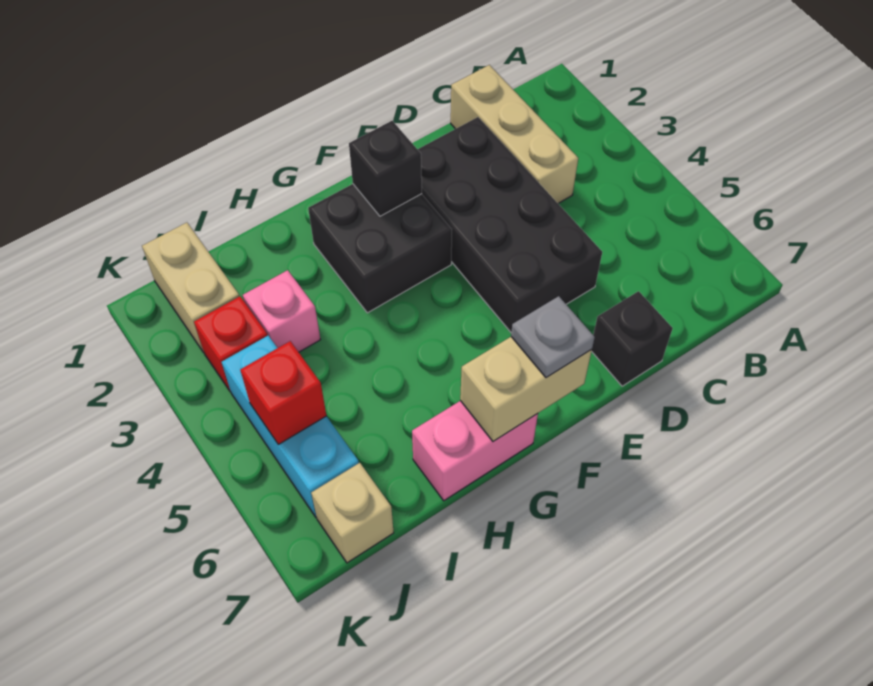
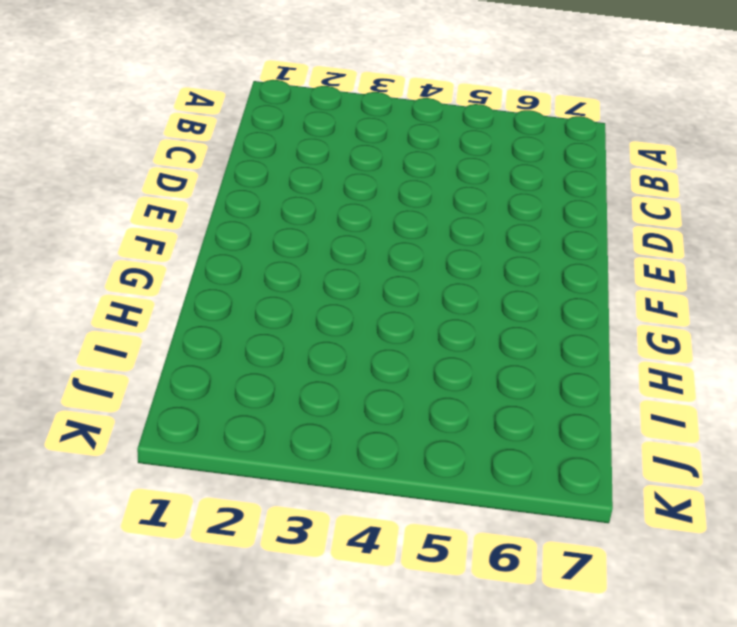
none -> tan 1x3 brick [451,65,578,203]
none -> black 2x4 brick [418,117,602,332]
none -> black 1x1 brick [592,291,673,386]

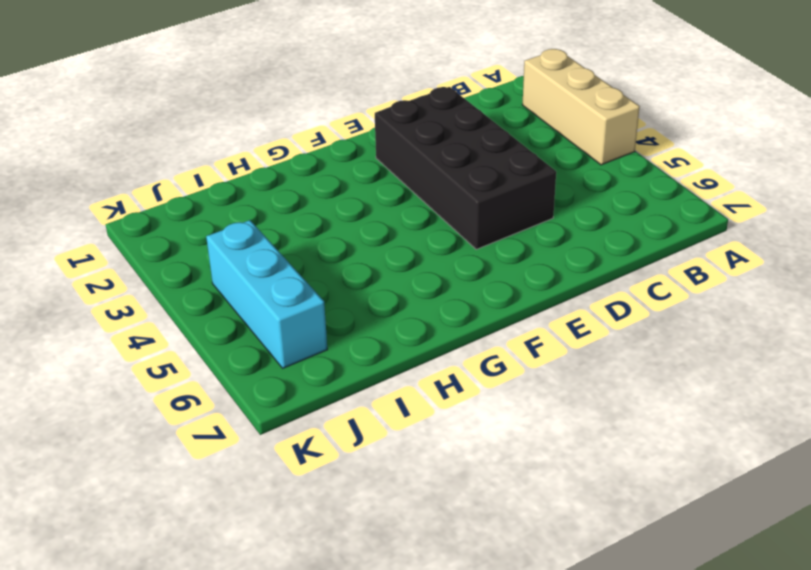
tan 1x3 brick [522,49,640,165] -> tan 1x3 brick moved to [451,65,578,203]
none -> black 1x1 brick [592,291,673,386]
none -> black 2x2 brick [308,184,452,313]
none -> pink 1x2 brick [412,401,538,501]

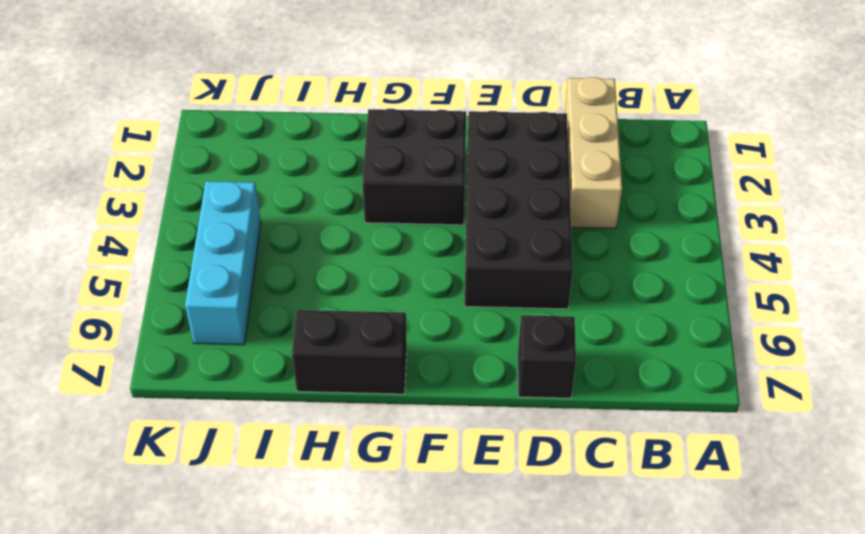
black 1x2 brick [292,310,407,394] -> pink 1x2 brick [412,401,538,501]
none -> pink 1x1 brick [243,270,321,352]
none -> tan 1x2 brick [142,223,239,353]
none -> red 1x1 brick [194,296,268,392]

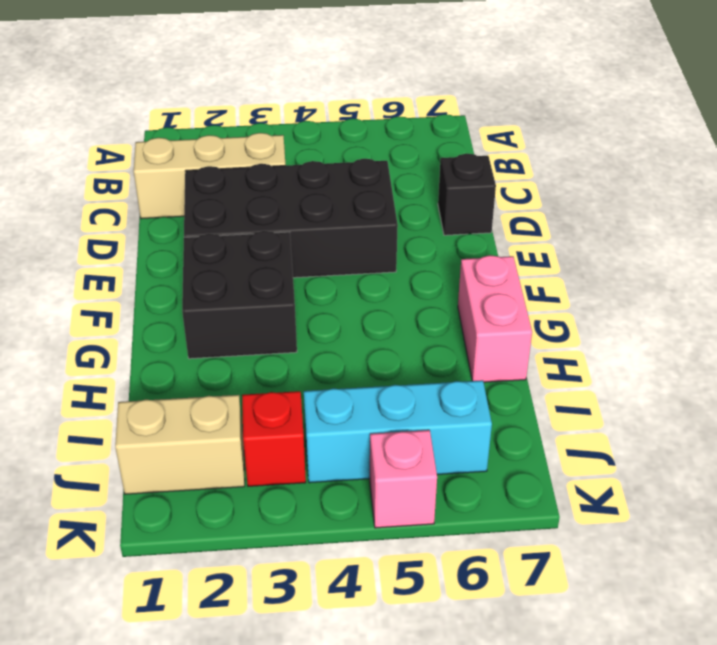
pink 1x1 brick [370,430,437,528] -> pink 1x1 brick moved to [243,270,321,352]
none -> tan 1x1 brick [311,463,394,563]
none -> black 1x1 brick [349,121,422,216]
none -> tan 1x2 brick [460,337,592,441]

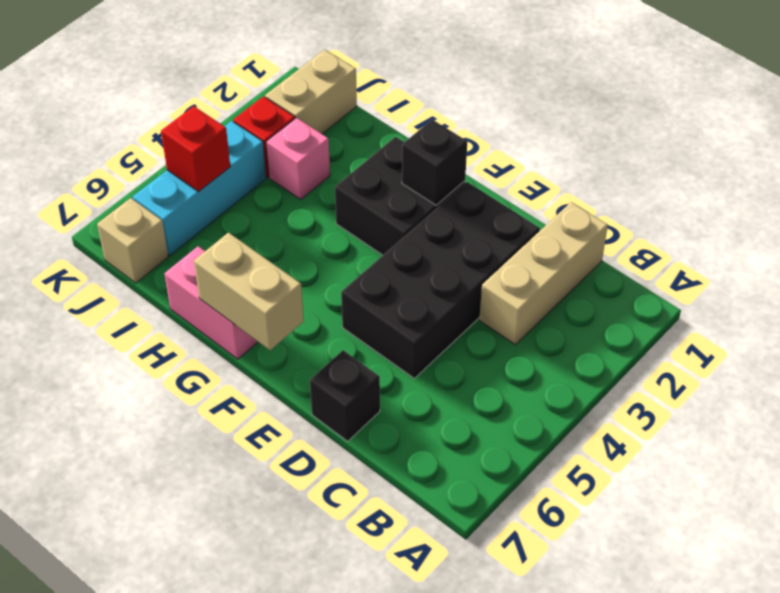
none -> grey 1x1 plate [511,296,595,378]

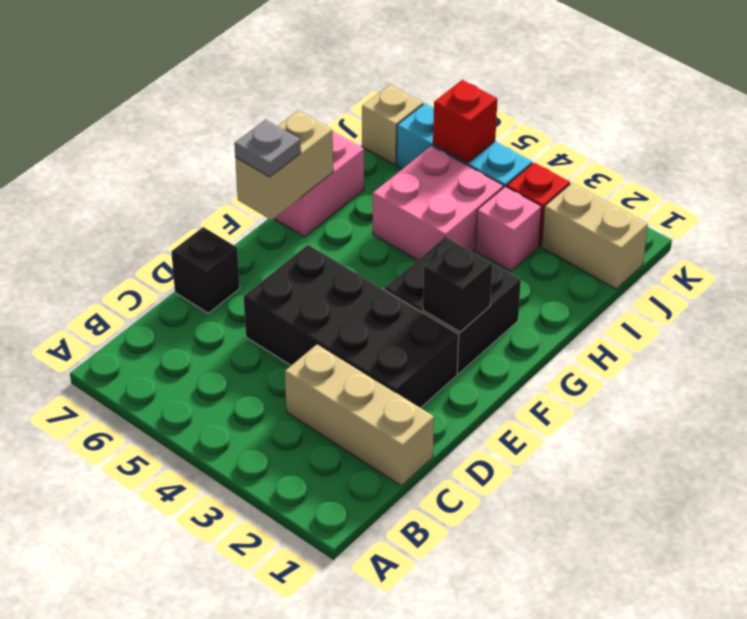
pink 2x2 brick [373,146,503,260] -> none

